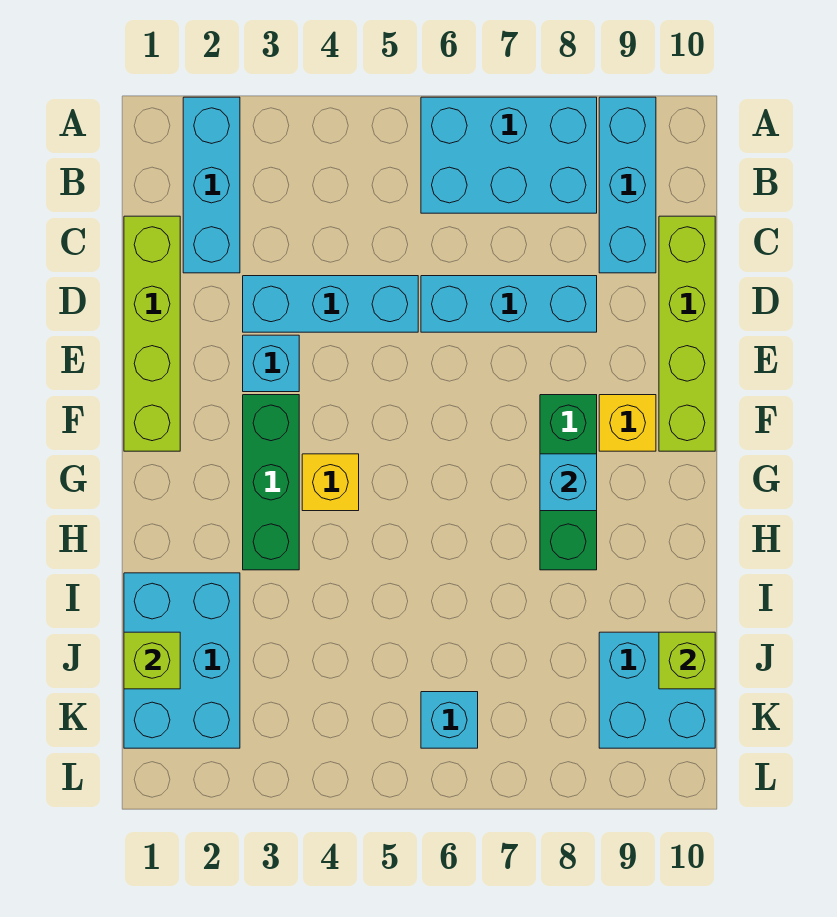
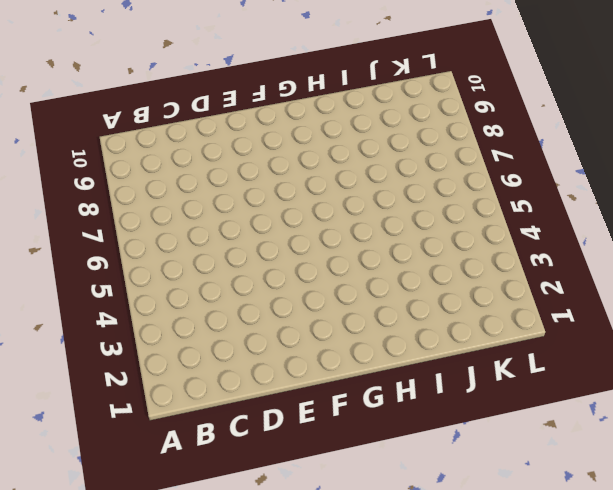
none -> cyan 1x3 brick [183,97,240,273]
none -> cyan 2x3 brick [421,97,597,213]
none -> cyan 1x3 brick [599,97,656,273]

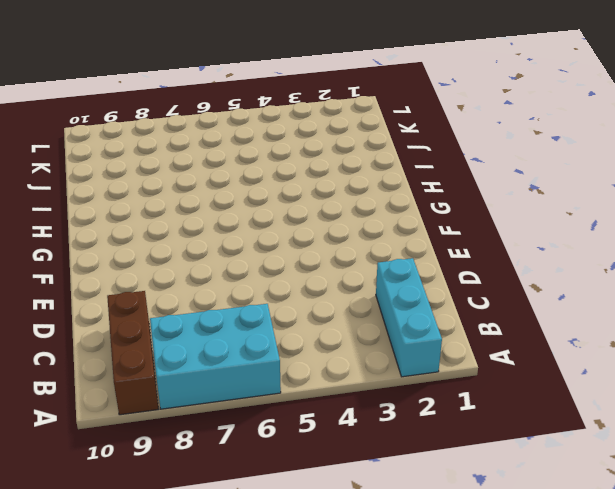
brown 1x3 brick [107,291,158,415] -> cyan 1x3 brick [599,97,656,273]
none -> lime 1x4 brick [124,216,180,451]
none -> lime 1x4 brick [659,216,715,451]
none -> cyan 1x3 brick [243,276,418,332]

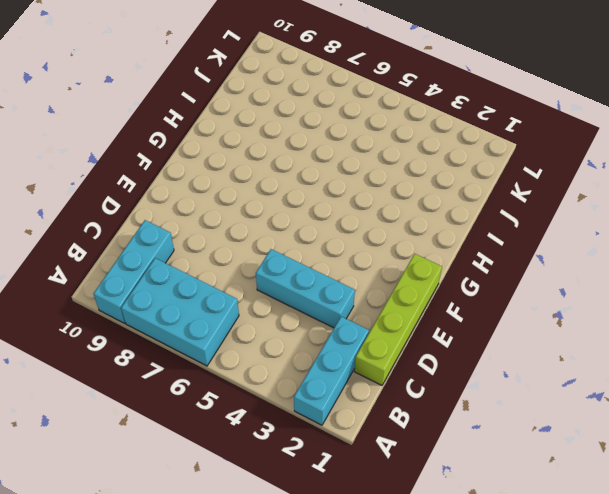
none -> lime 1x4 brick [659,216,715,451]
none -> cyan 1x3 brick [421,276,597,332]
none -> cyan 1x1 brick [243,335,299,392]

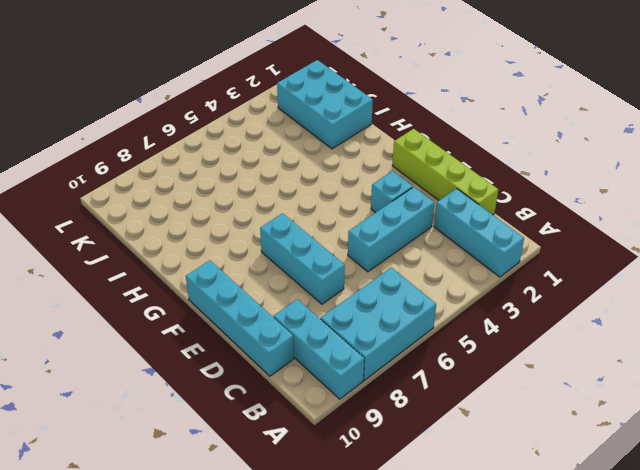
cyan 1x4 brick [186,260,294,376] -> lime 1x4 brick [659,216,715,451]
cyan 1x3 brick [260,213,345,304] -> cyan 1x3 brick turned to [421,276,597,332]
none -> green 1x3 brick [243,395,299,570]
none -> green 1x3 brick [540,395,597,570]
none -> yellow 1x1 brick [599,395,656,451]

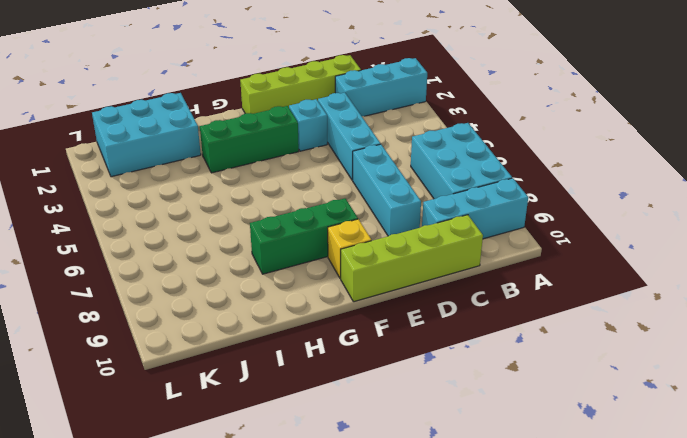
none -> yellow 1x1 brick [302,454,359,511]
none -> cyan 2x2 brick [599,632,715,748]
none -> cyan 1x1 brick [421,692,478,748]

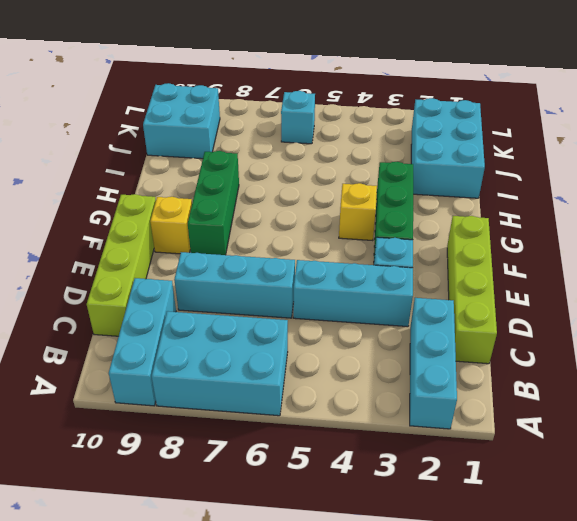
none -> cyan 1x1 brick [540,454,597,511]
none -> lime 1x1 brick [124,632,180,689]
none -> lime 1x1 brick [659,632,715,689]

